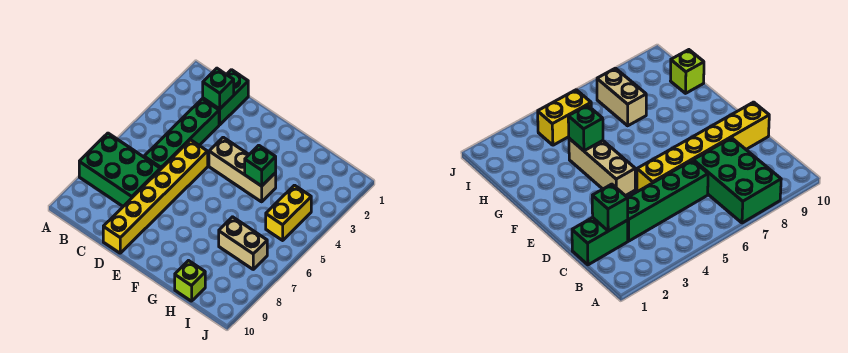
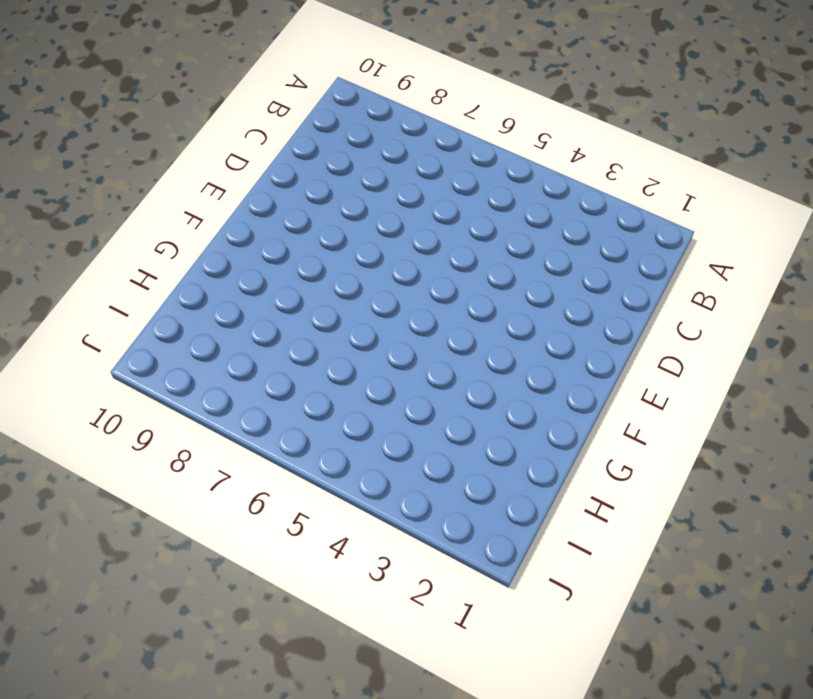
none -> green 2x3 brick [79,133,160,206]
none -> green 1x2 brick [203,70,248,125]

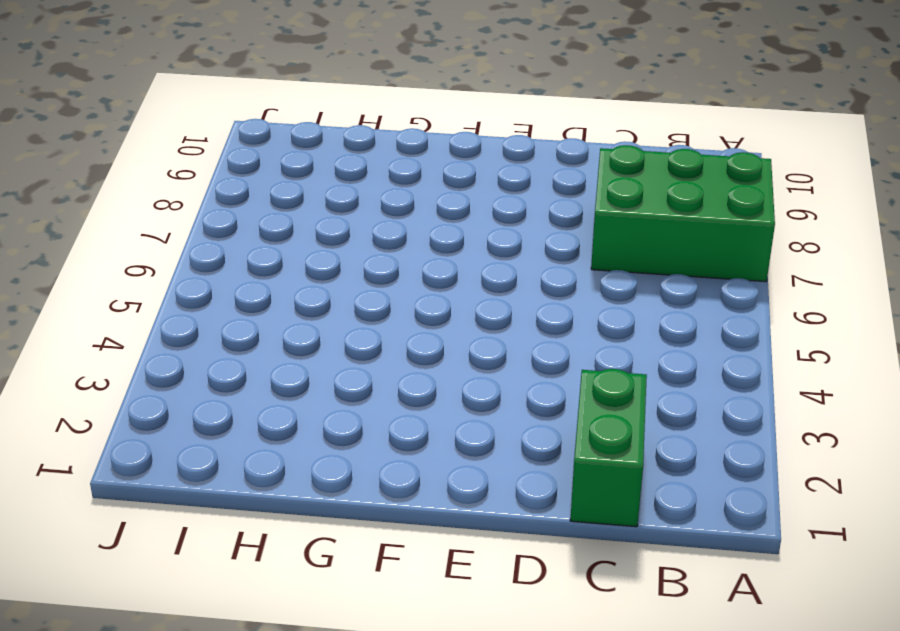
none -> green 1x4 brick [144,99,219,170]
none -> yellow 1x6 brick [103,140,208,253]

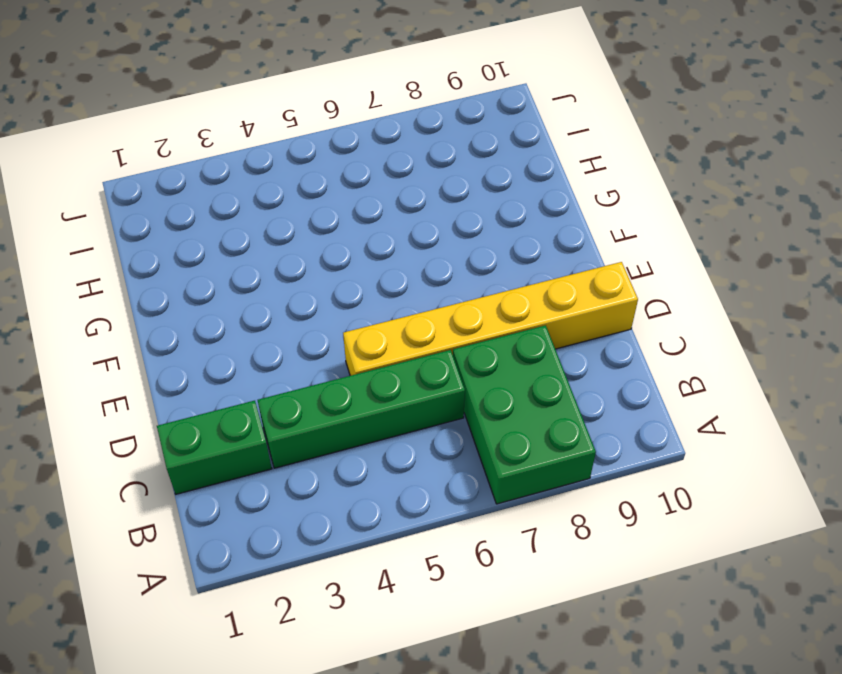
none -> tan 1x3 brick [209,137,276,202]
none -> tan 1x2 brick [219,217,267,269]

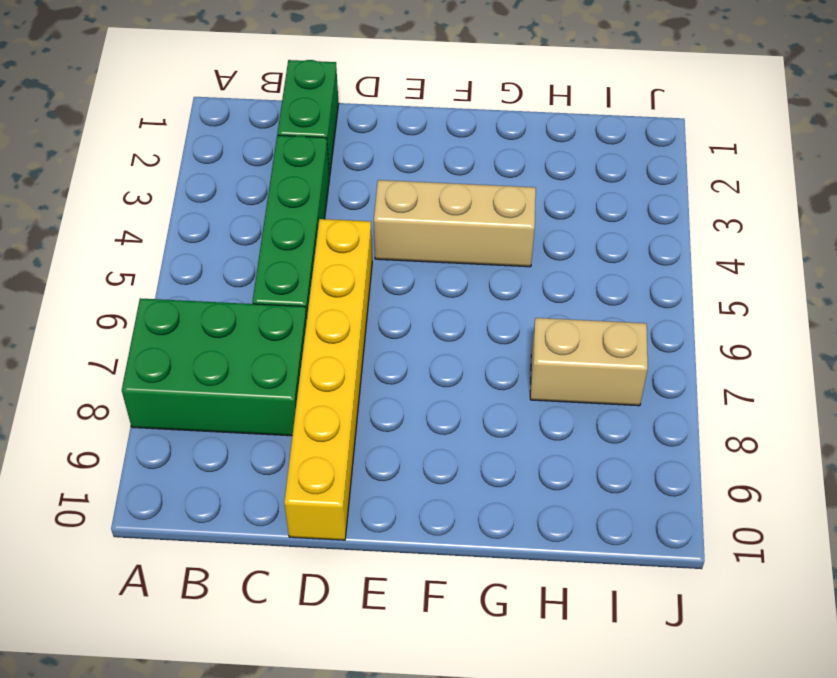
none -> lime 1x1 brick [175,261,205,301]
none -> yellow 1x2 brick [266,185,311,240]

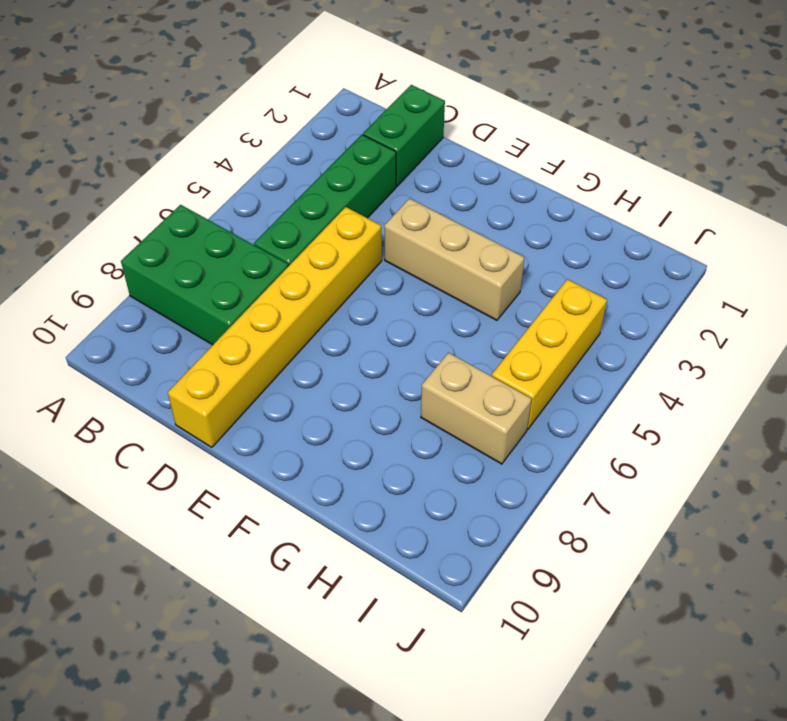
yellow 1x3 brick [492,279,607,429] -> yellow 1x2 brick [266,185,311,240]
none -> lime 1x1 brick [175,261,205,301]
none -> green 1x1 brick [203,68,234,109]

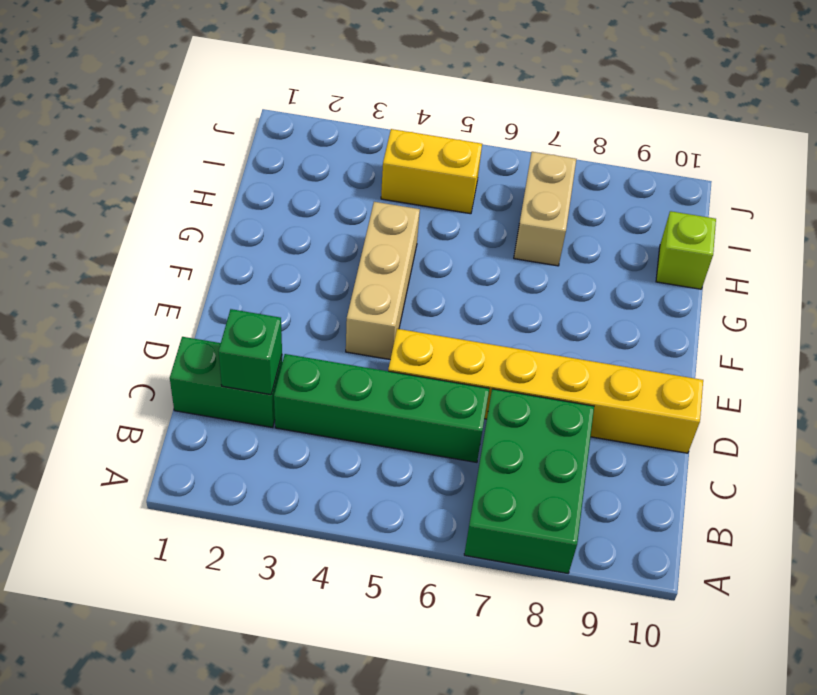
none -> green 1x1 brick [245,145,276,186]

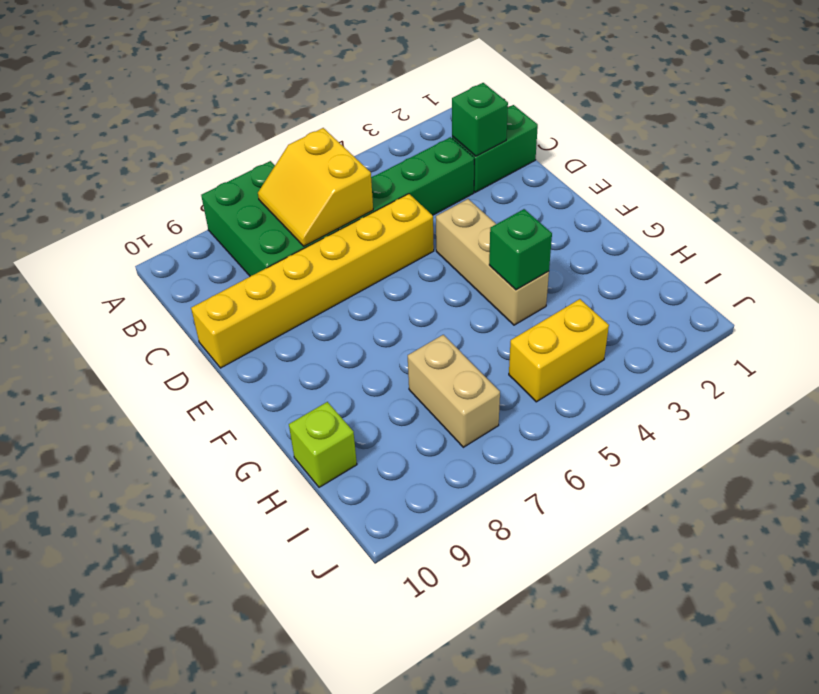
yellow 2x2 slope [258,128,373,246] -> none

